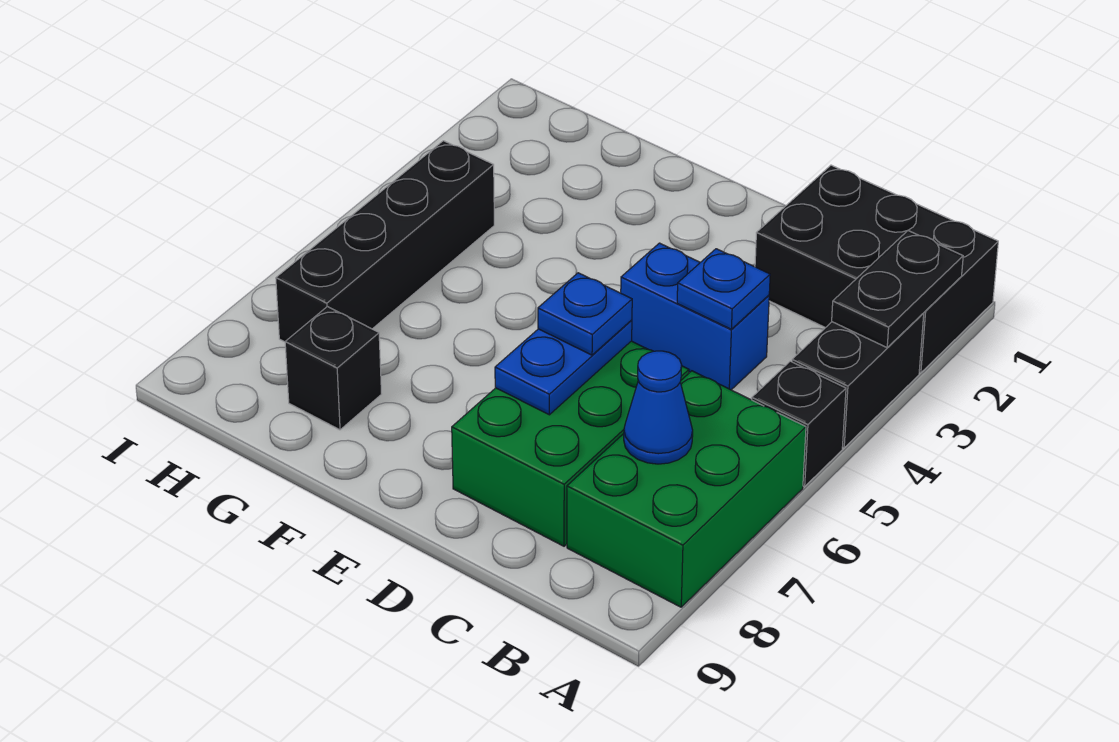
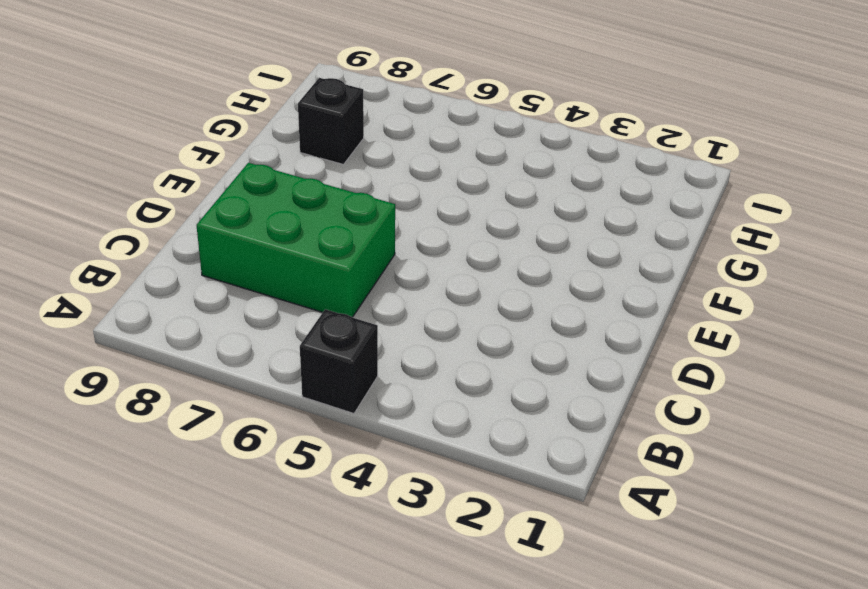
none -> black 2x3 brick [755,165,998,373]
none -> black 1x2 brick [792,313,924,448]
none -> green 2x3 brick [567,371,806,607]

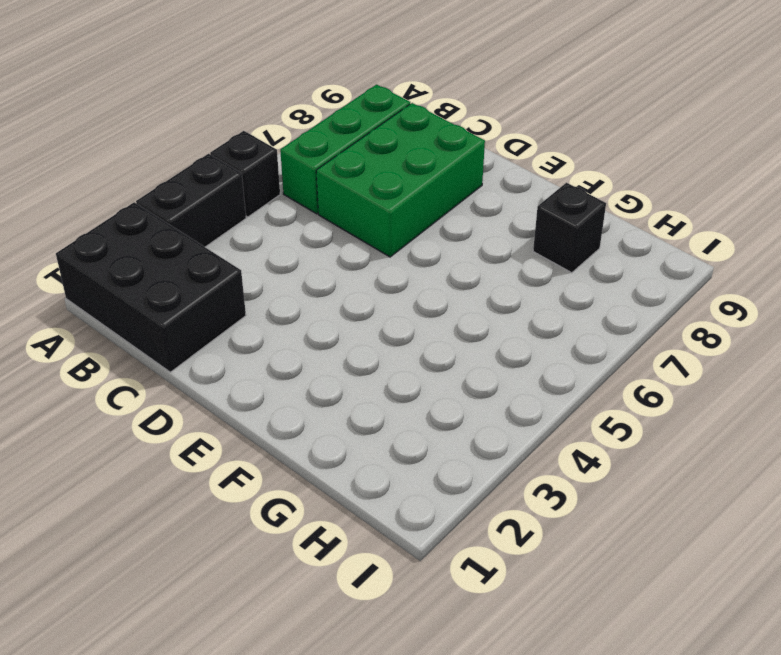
green 1x3 brick [280,85,410,214] -> green 2x3 brick [567,371,806,607]
none -> blue 1x2 brick [621,243,769,390]
none -> black 1x4 brick [276,141,494,342]
none -> black 1x2 plate [832,231,963,348]

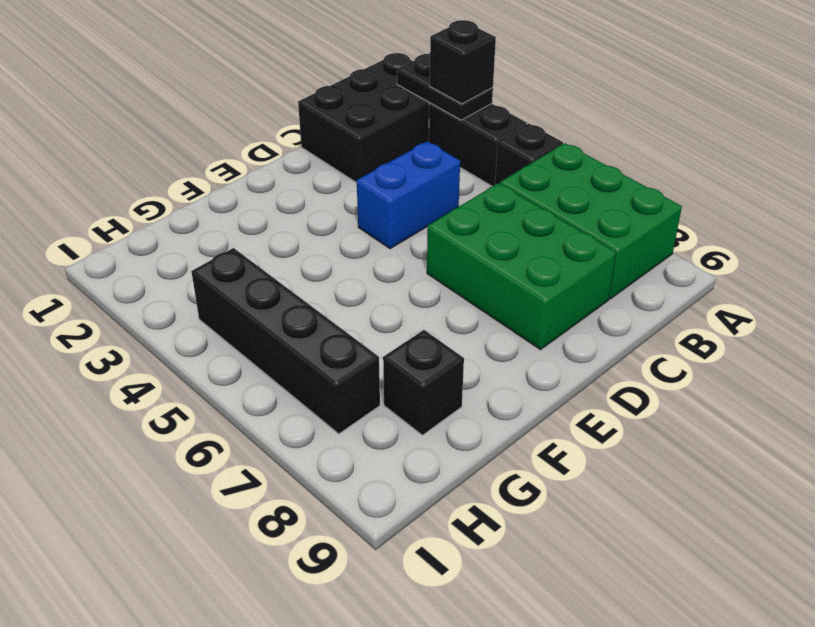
black 1x1 brick [430,20,496,104] -> none
none -> blue 1x1 cone [624,351,693,464]
none -> blue 1x1 plate [677,249,770,329]
none -> blue 1x2 plate [495,320,632,415]

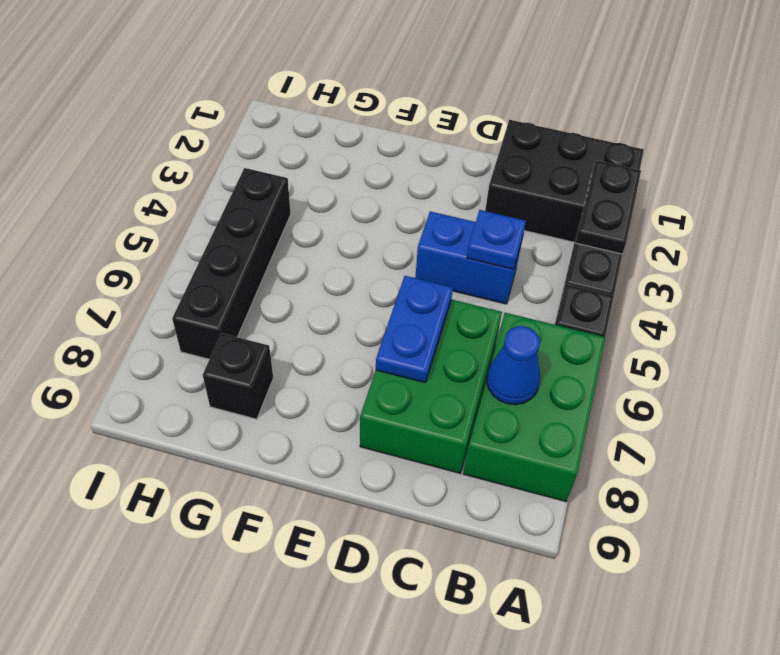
none -> blue 1x1 plate [538,273,632,355]

